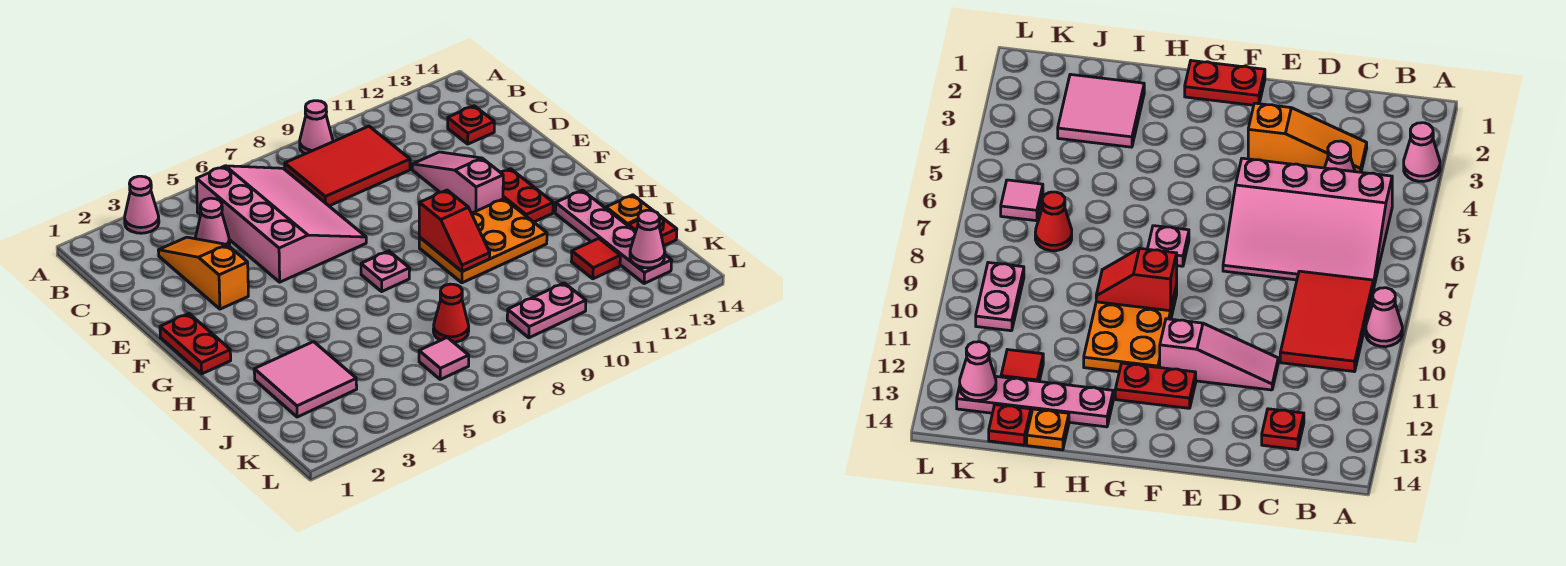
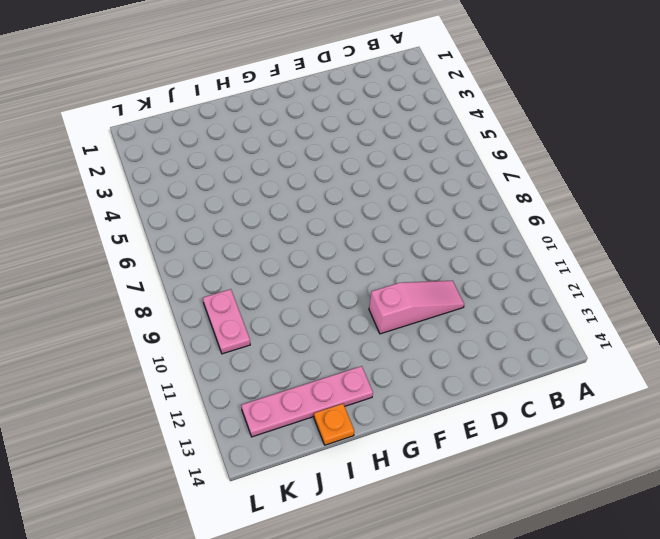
none -> pink 1x1 cone [125,176,159,233]
none -> pink 1x1 cone [300,101,333,154]
none -> pink 3x4 slope [197,166,366,282]

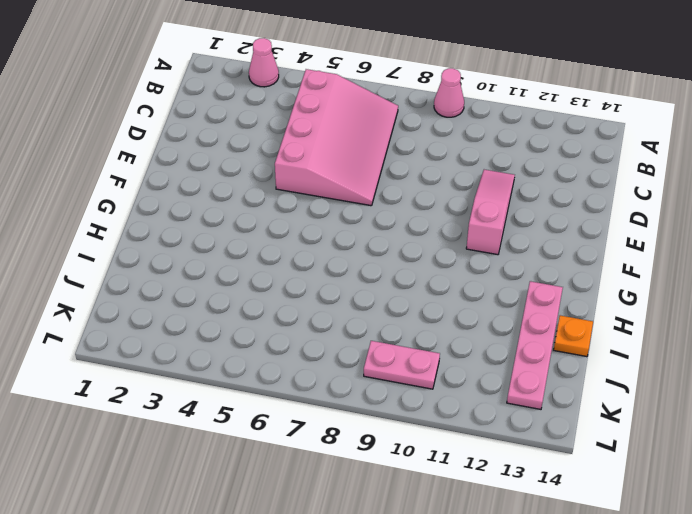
none -> red 2x3 tile [285,126,410,206]
none -> orange 1x3 slope [158,237,248,309]
none -> pink 1x1 cone [195,198,230,246]

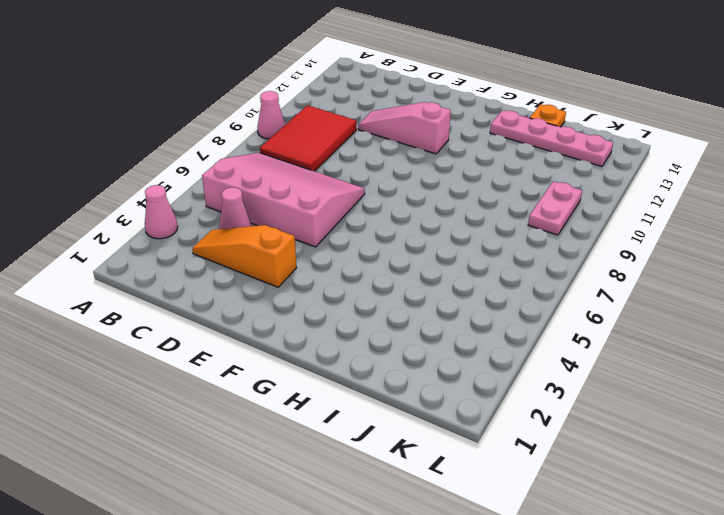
none -> red 1x1 plate [448,106,494,144]
none -> red 1x2 plate [160,313,231,374]
none -> red 1x2 plate [500,169,553,222]

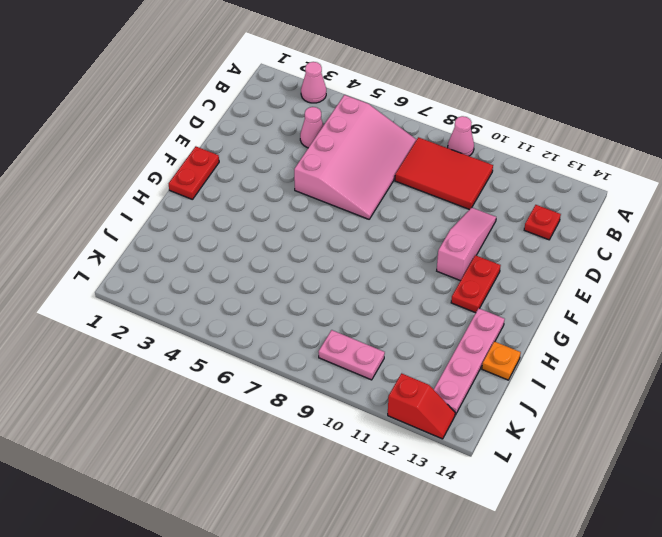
red 1x2 slope [388,373,455,439] -> red 1x2 slope turned to [419,190,490,271]
none -> orange 1x3 slope [158,237,248,309]
none -> pink 1x1 plate [361,251,410,291]
none -> orange 2x3 plate [419,199,547,283]

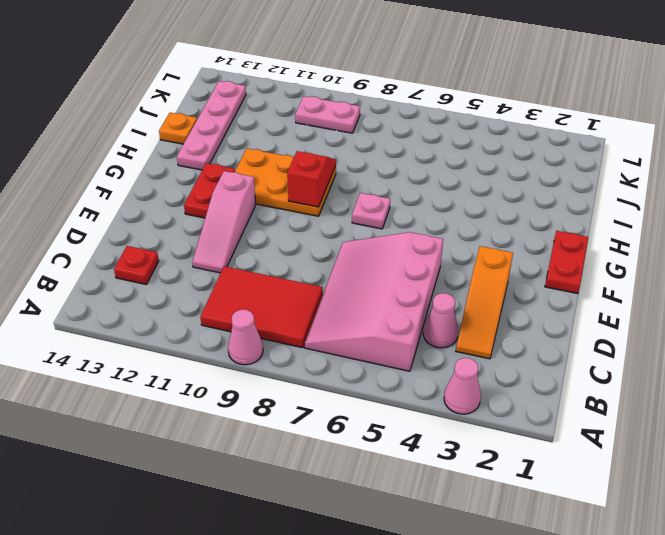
none -> pink 2x2 tile [254,342,357,417]
none -> red 1x1 cone [433,284,469,342]
none -> red 1x1 tile [571,238,620,279]

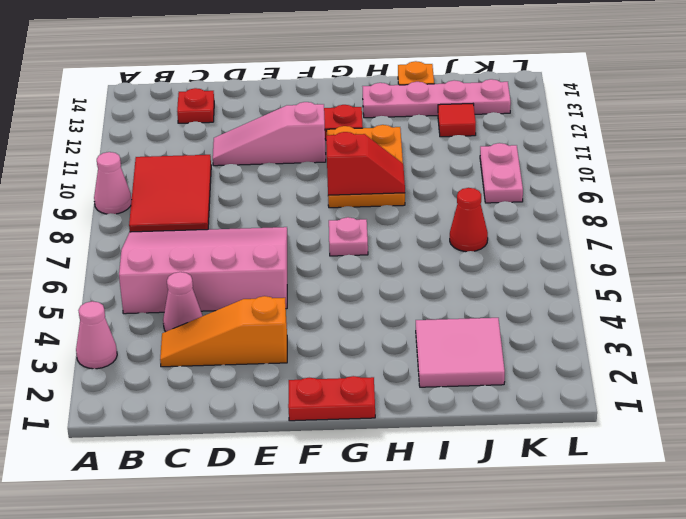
none -> red 1x1 plate [629,216,677,246]
none -> pink 1x1 tile [419,337,469,379]
none -> pink 1x1 cone [630,210,665,268]

